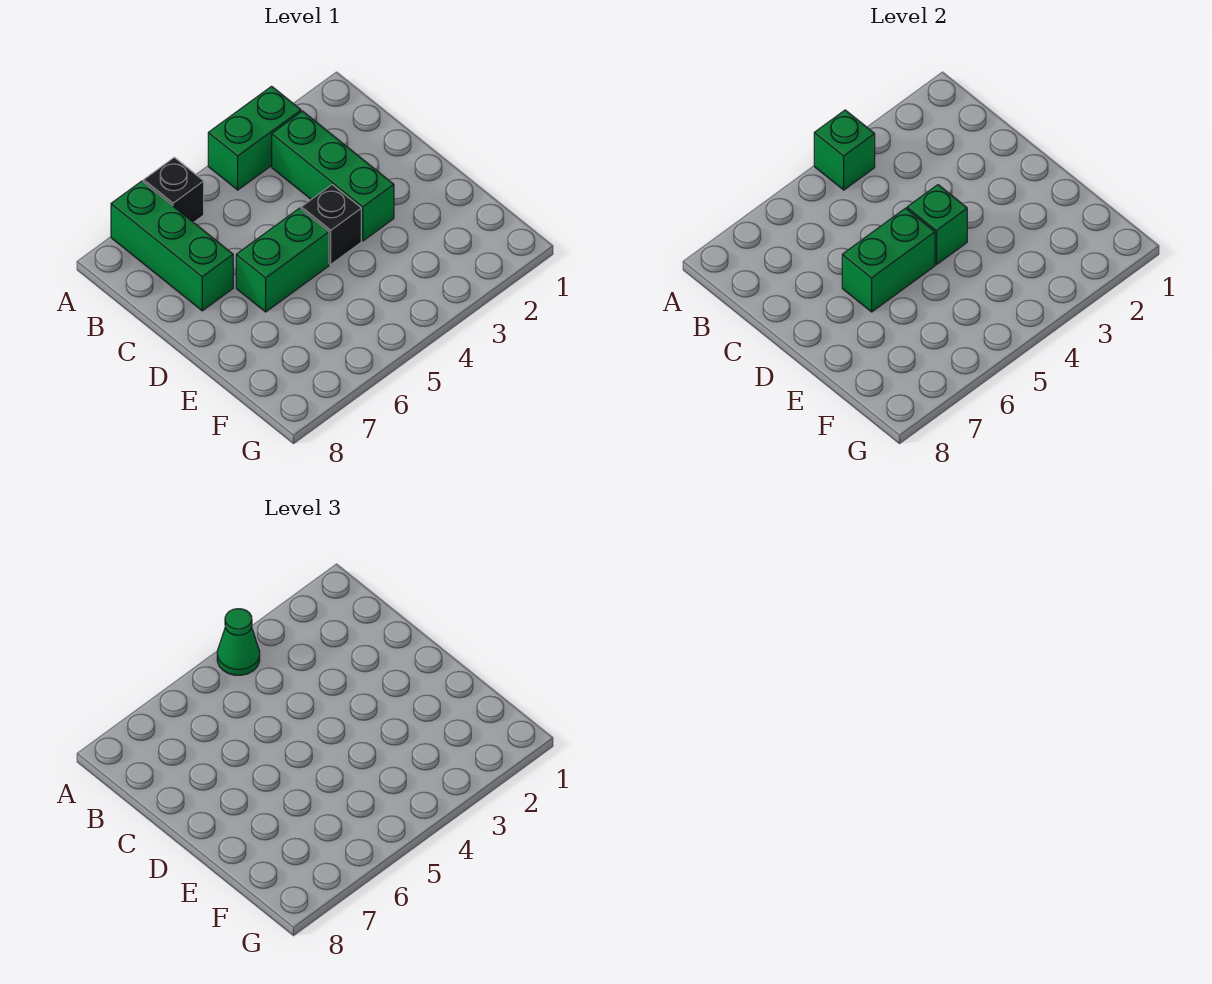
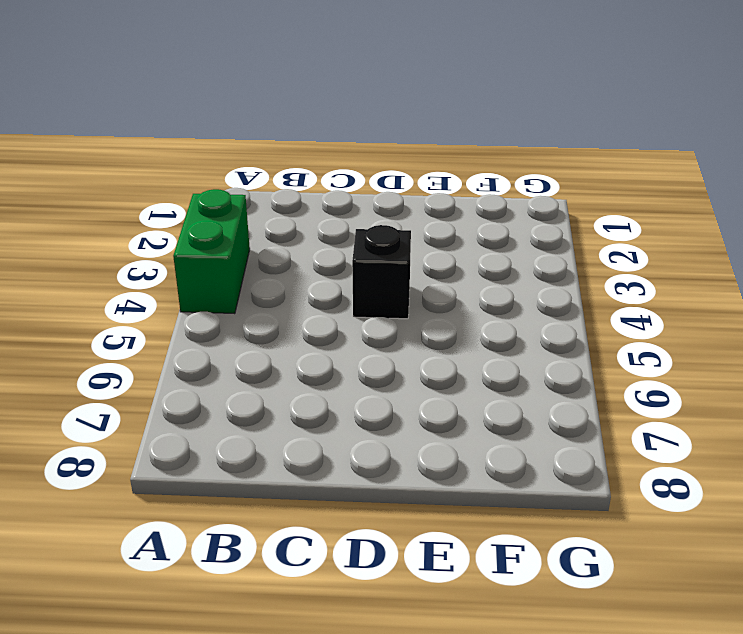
none -> black 1x1 brick [143,157,204,222]
none -> green 1x3 brick [111,181,233,311]

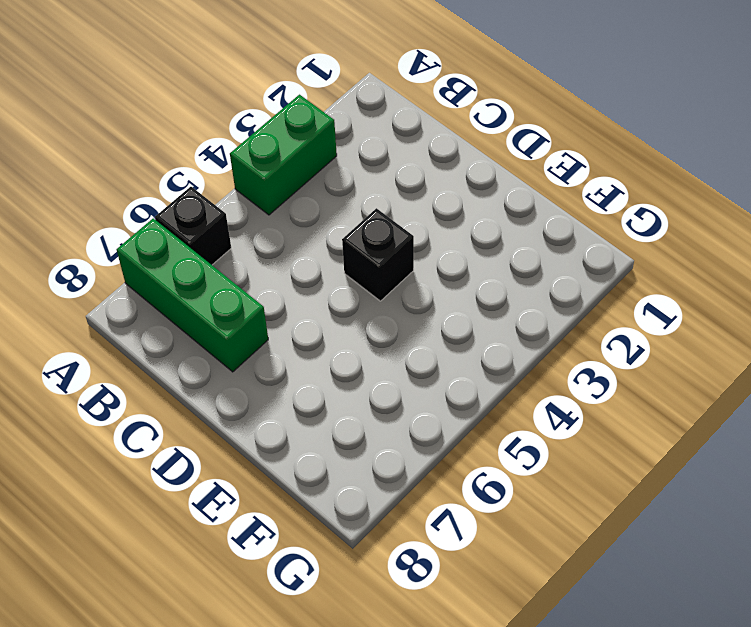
none -> green 1x3 brick [272,111,394,241]
none -> green 1x2 brick [236,208,329,312]

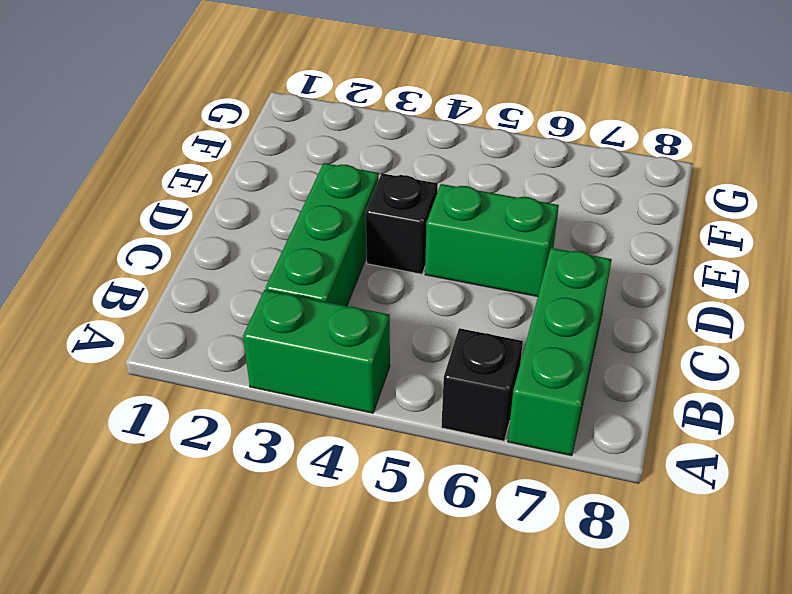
none -> green 1x1 brick [814,110,875,190]
none -> green 1x1 brick [907,185,967,265]

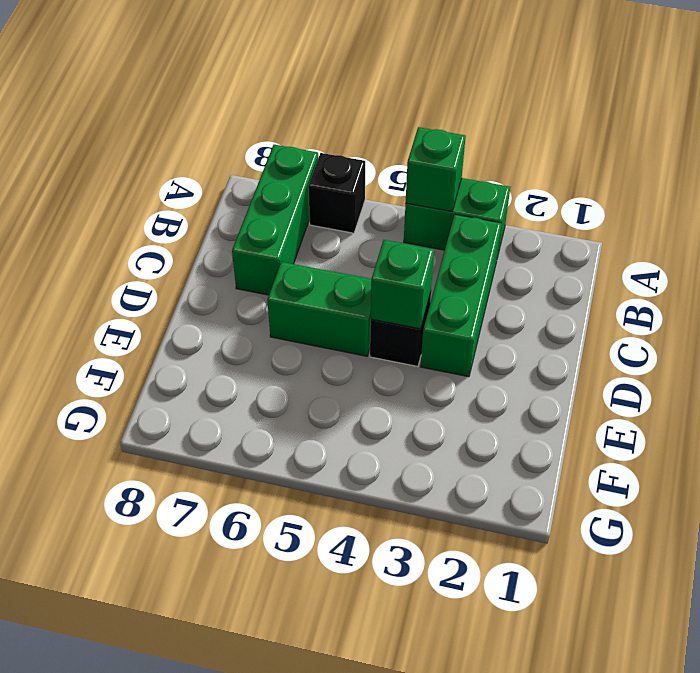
none -> green 1x2 brick [842,208,935,312]
none -> green 1x1 cone [217,609,260,675]

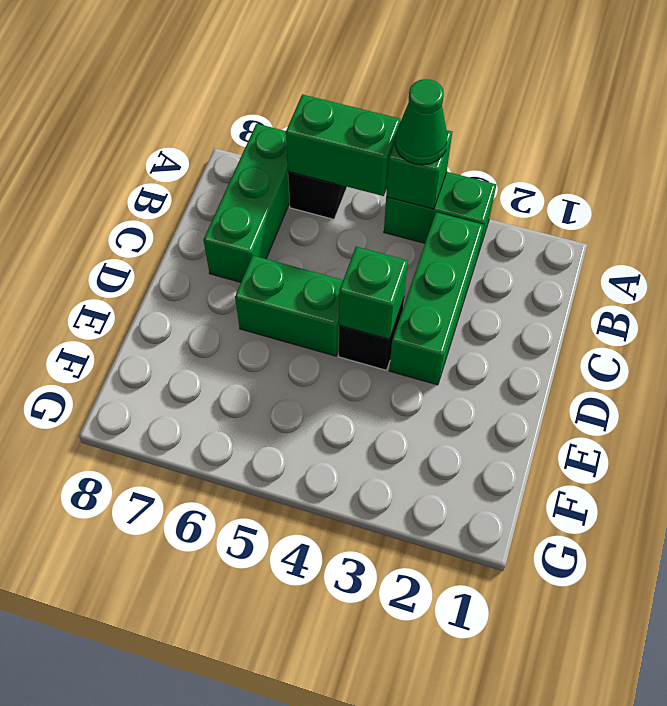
green 1x2 brick [286,94,401,196] -> green 1x2 brick moved to [842,208,935,312]

